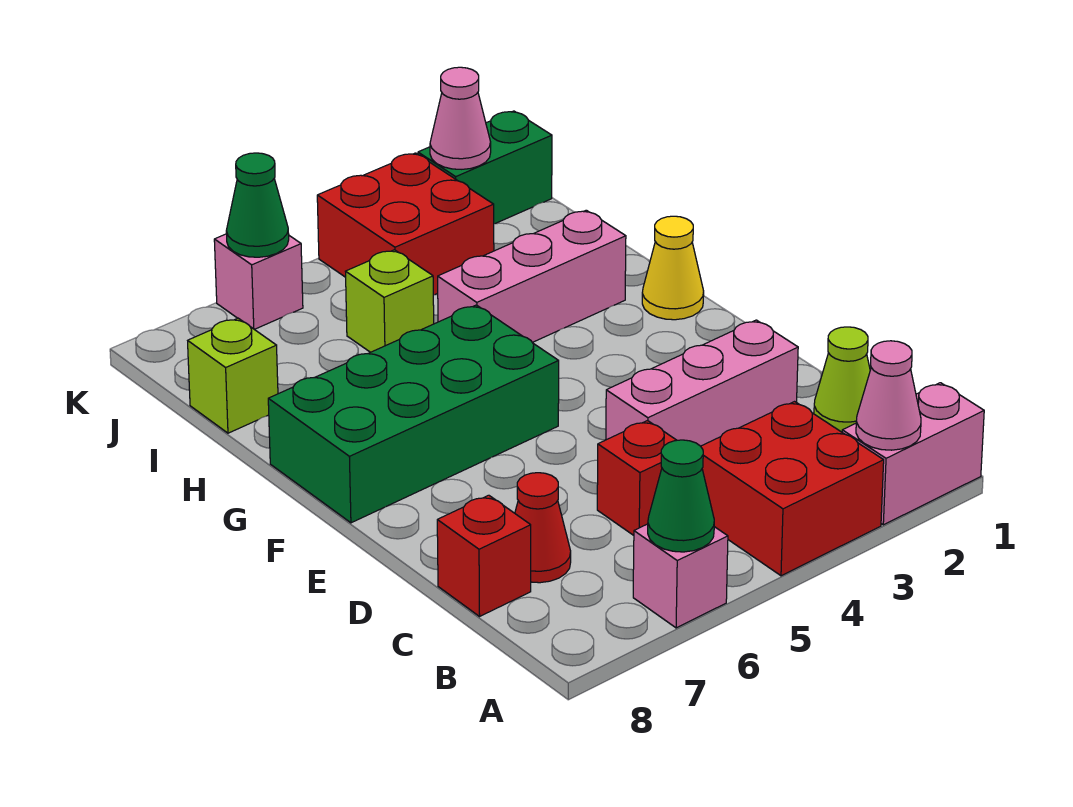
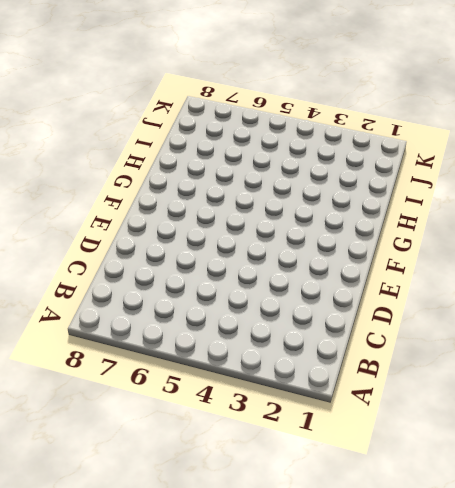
none -> pink 1x2 brick [842,383,984,525]
none -> red 2x2 brick [701,402,884,576]
none -> pink 1x1 brick [633,524,728,628]

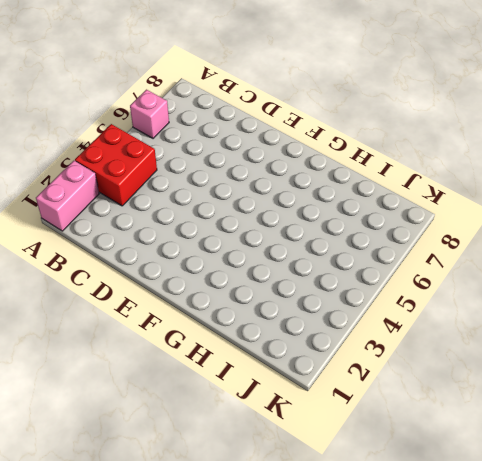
none -> lime 1x1 cone [814,327,870,432]
none -> red 1x1 brick [597,420,677,535]
none -> red 1x1 cone [515,473,571,583]

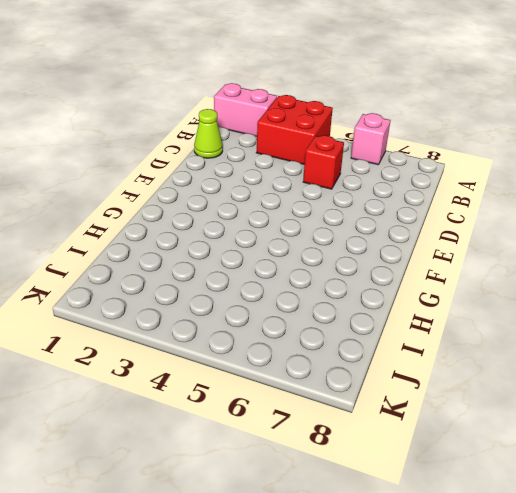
none -> red 1x1 cone [515,473,571,583]
none -> red 1x1 brick [437,495,531,616]
none -> pink 1x3 brick [606,320,798,446]

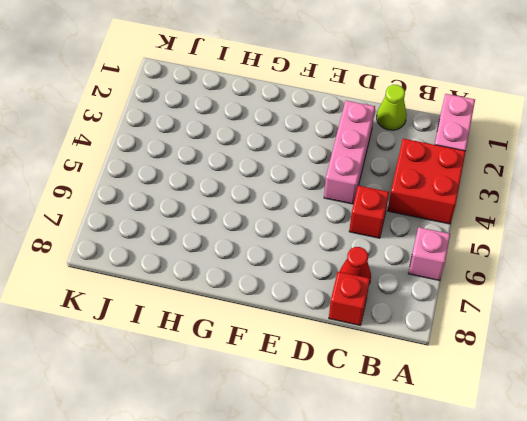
none -> green 2x4 brick [268,305,559,523]
none -> yellow 1x1 cone [642,216,704,320]
none -> pink 1x3 brick [438,210,626,342]

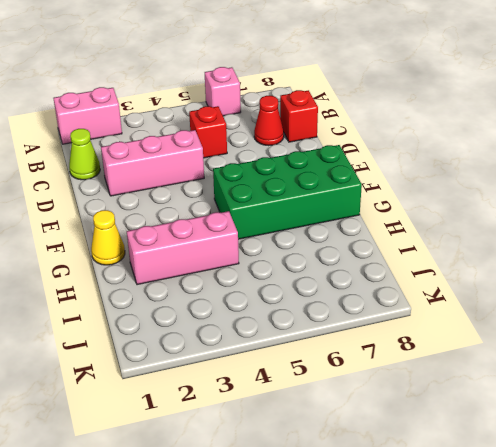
none -> red 2x2 brick [701,402,884,576]
none -> lime 1x1 brick [346,250,434,352]
none -> lime 1x1 brick [188,318,278,433]

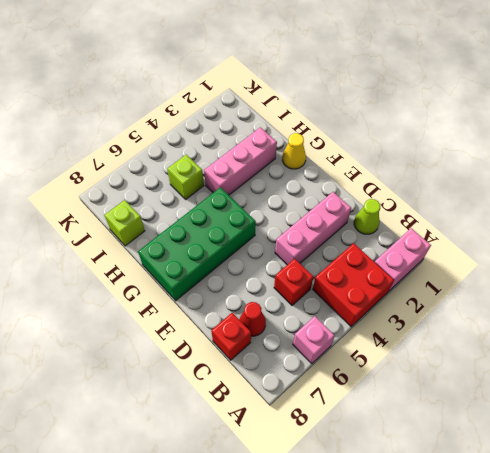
none -> red 2x2 brick [317,153,494,295]
none -> green 1x2 brick [418,111,552,224]
none -> pink 1x1 brick [214,234,303,329]

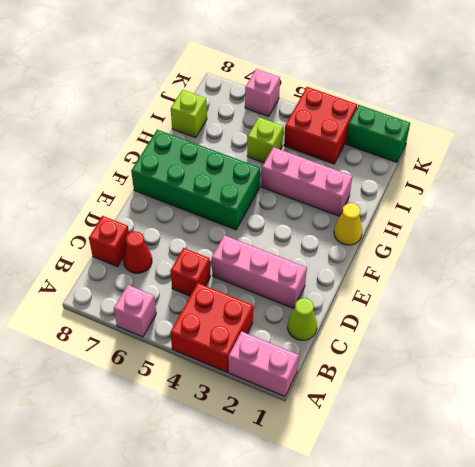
none -> pink 1x1 cone [856,341,921,450]
none -> green 1x1 cone [648,440,714,552]
none -> pink 1x1 cone [430,67,491,169]

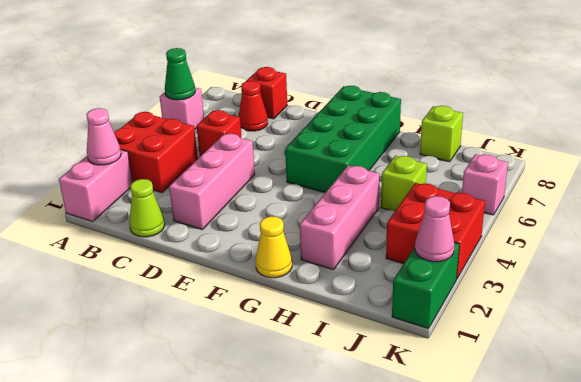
none -> green 1x1 cone [226,153,289,257]

